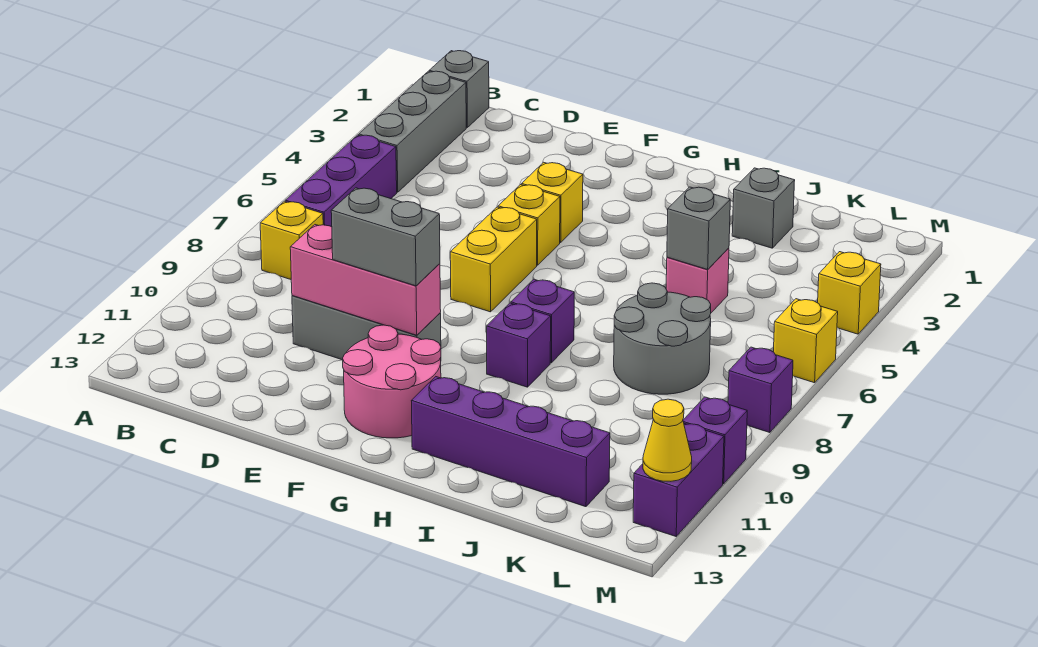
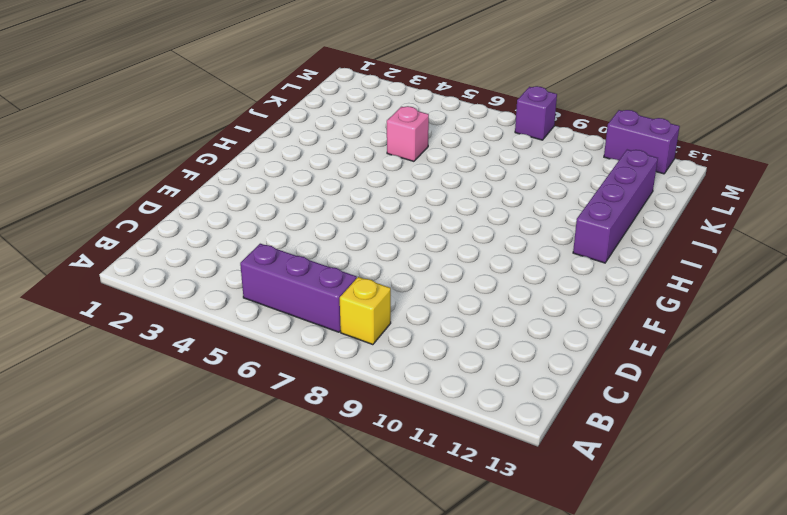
none -> grey 1x1 brick [429,51,489,128]
none -> grey 1x3 brick [359,71,466,192]
none -> grey 1x3 brick [292,296,441,360]

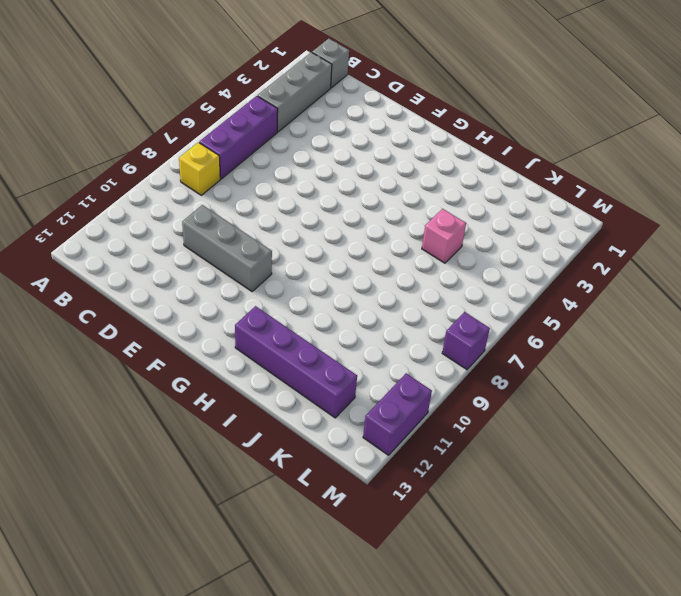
none -> yellow 1x1 brick [522,162,583,242]
none -> yellow 1x1 brick [498,185,560,265]
none -> yellow 1x2 brick [450,207,537,312]

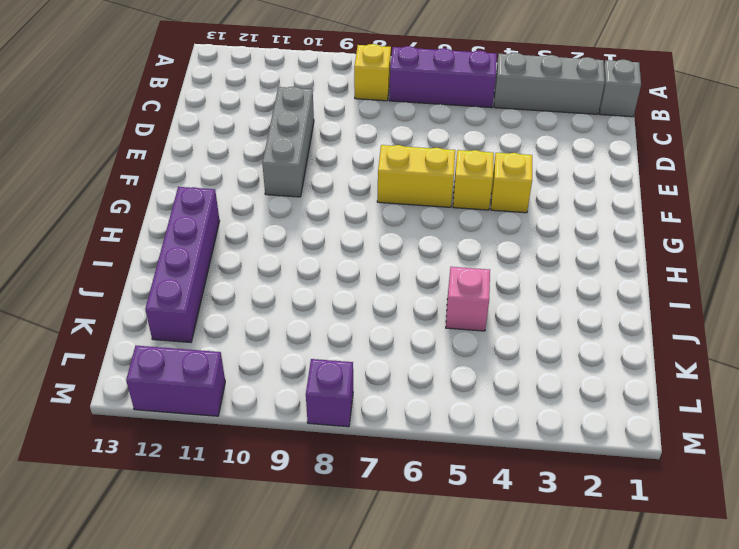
none -> pink 2x2 round brick [343,325,441,438]
none -> purple 1x1 brick [511,279,574,363]
none -> purple 1x1 brick [487,303,551,387]

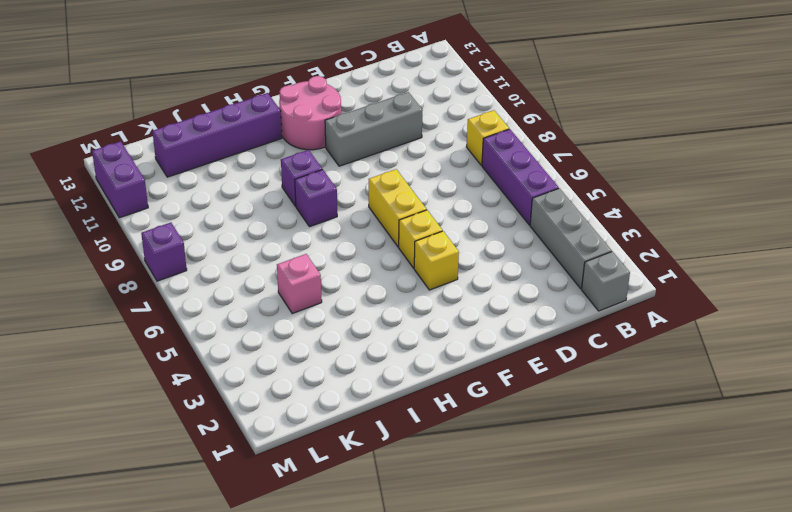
none -> grey 1x1 brick [732,168,795,248]
none -> grey 2x2 round brick [614,283,711,394]
none -> yellow 1x1 brick [818,252,881,334]

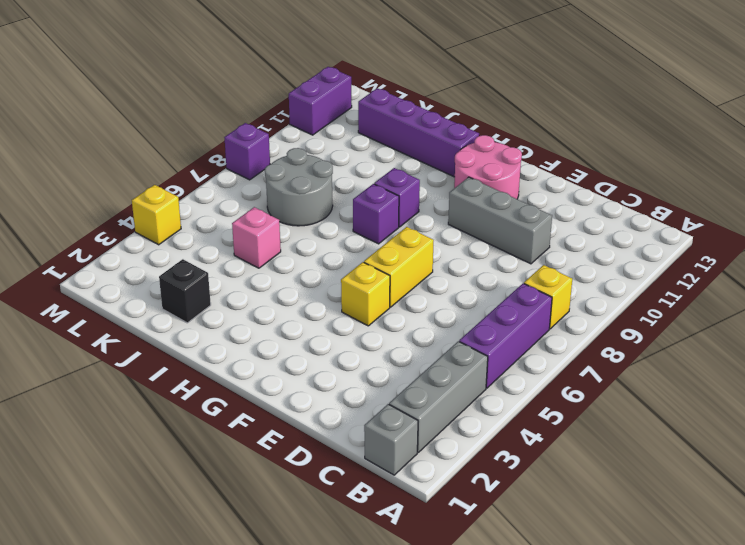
black 1x1 brick [159,259,211,323] -> grey 1x1 brick [732,168,795,248]
none -> yellow 1x1 brick [522,162,583,242]
none -> yellow 1x1 brick [774,299,838,383]
none -> purple 1x1 brick [683,397,747,484]

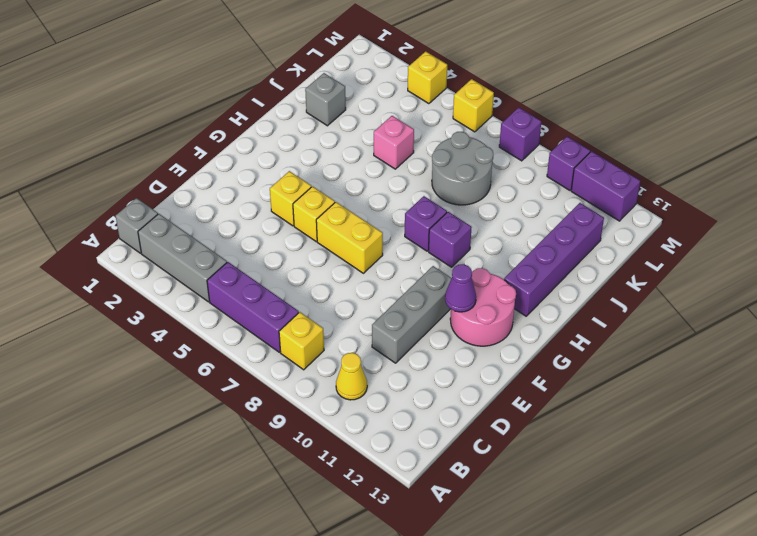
yellow 1x1 cone [336,353,367,400] -> yellow 1x1 cone moved to [643,399,692,481]
purple 1x1 cone [445,264,476,312] -> none
none -> pink 1x3 brick [290,225,441,335]
none -> grey 1x1 brick [667,187,730,269]
none -> grey 1x2 brick [331,188,440,286]

